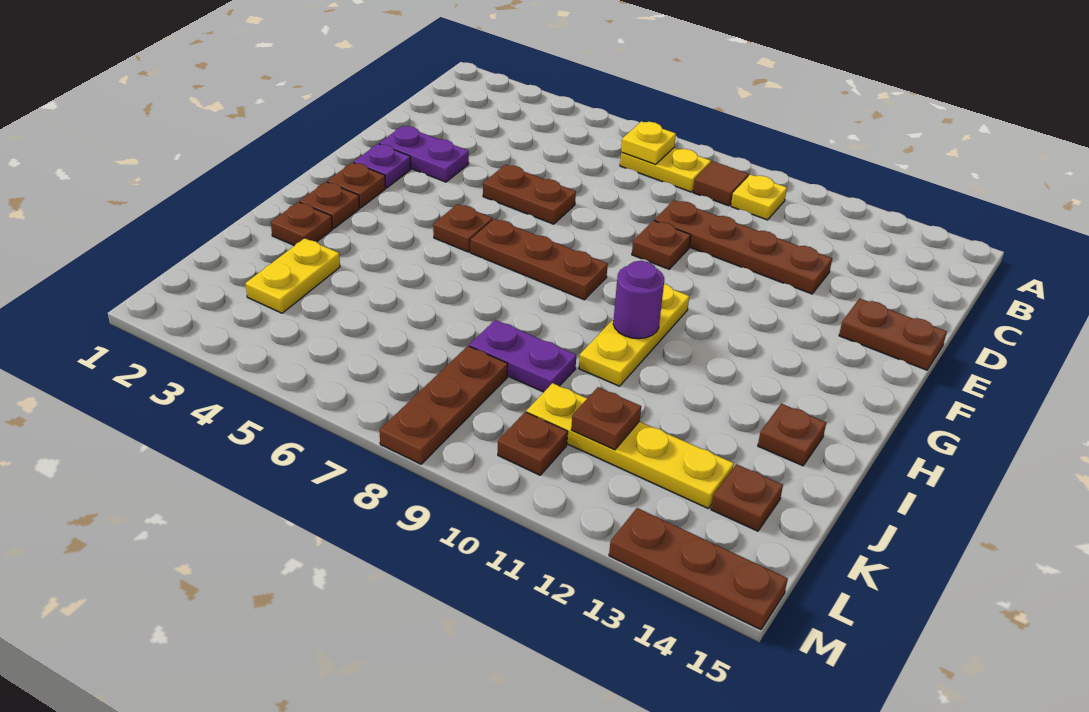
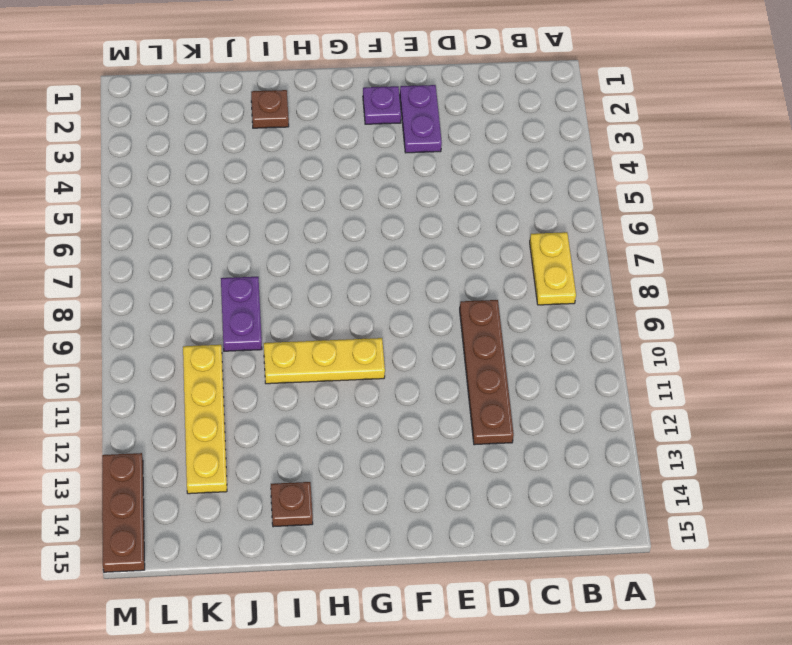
none -> brown 1x1 tile [693,161,749,206]
none -> yellow 1x1 plate [731,175,787,220]
none -> brown 1x2 plate [483,165,576,224]

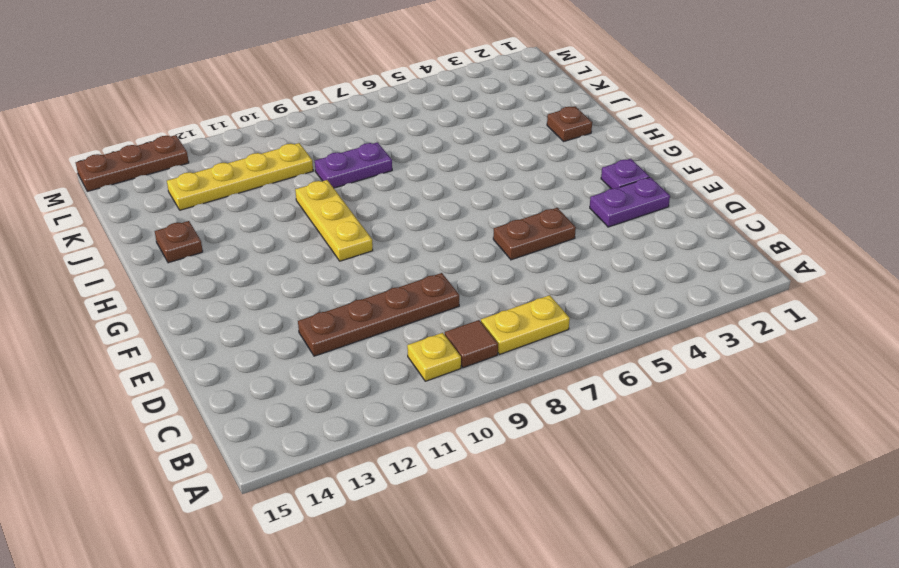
none -> brown 1x1 plate [632,220,691,269]
none -> brown 1x2 plate [839,298,947,370]
none -> brown 1x1 plate [327,162,386,208]

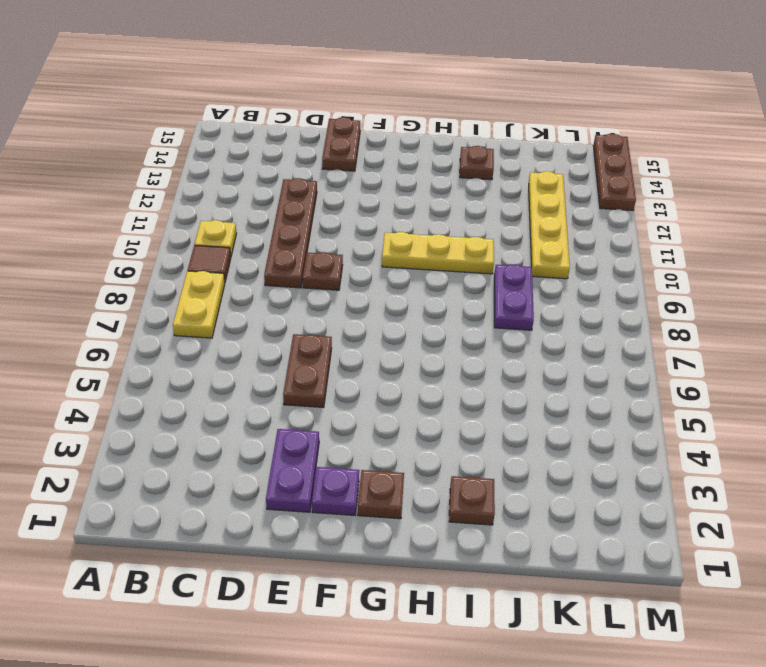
none -> brown 1x1 plate [433,204,492,252]
none -> brown 1x3 plate [470,219,608,300]
none -> brown 1x1 plate [300,182,360,229]

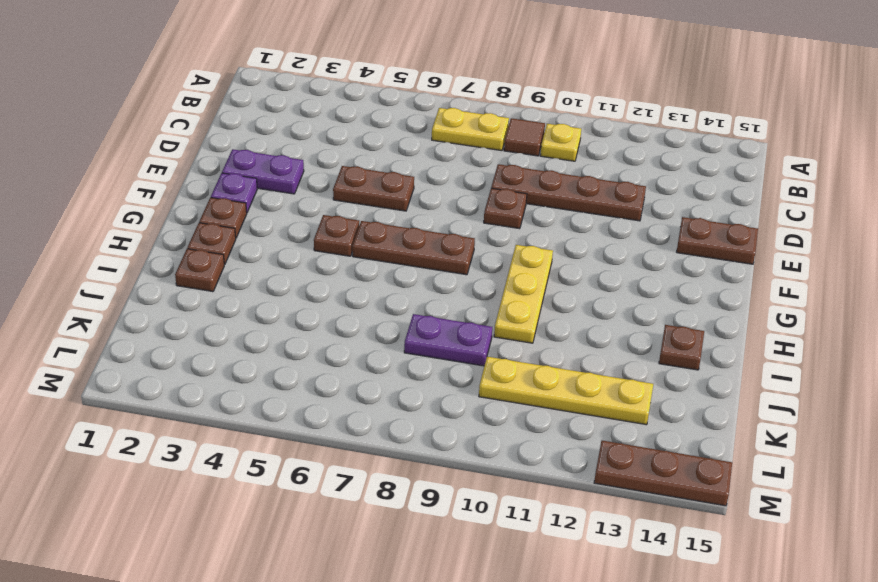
none -> yellow 1x2 plate [245,238,340,313]
none -> brown 1x3 plate [379,346,508,464]
none -> brown 1x1 plate [711,464,783,531]

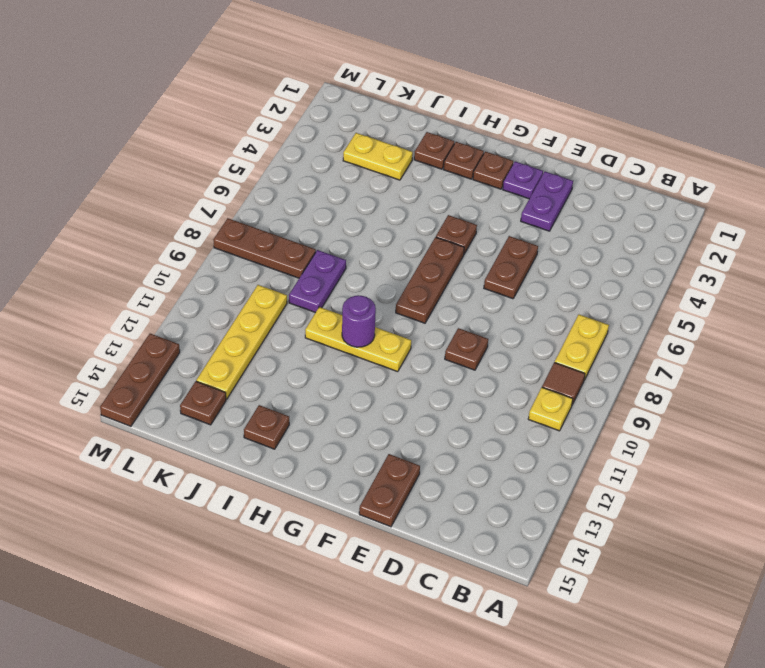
none -> brown 1x4 plate [654,200,832,294]
none -> brown 1x1 plate [498,412,568,475]
none -> yellow 1x1 plate [621,121,676,165]

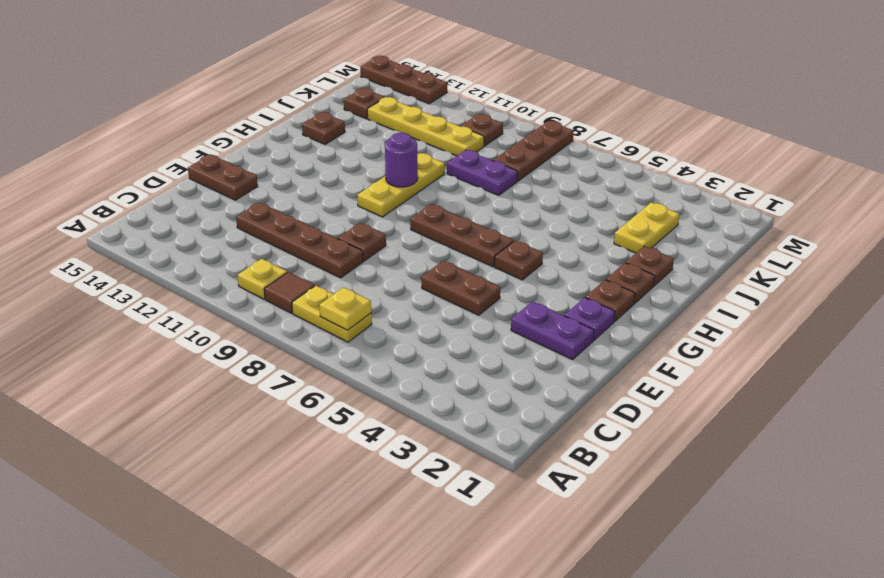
none -> brown 1x1 plate [571,387,641,450]

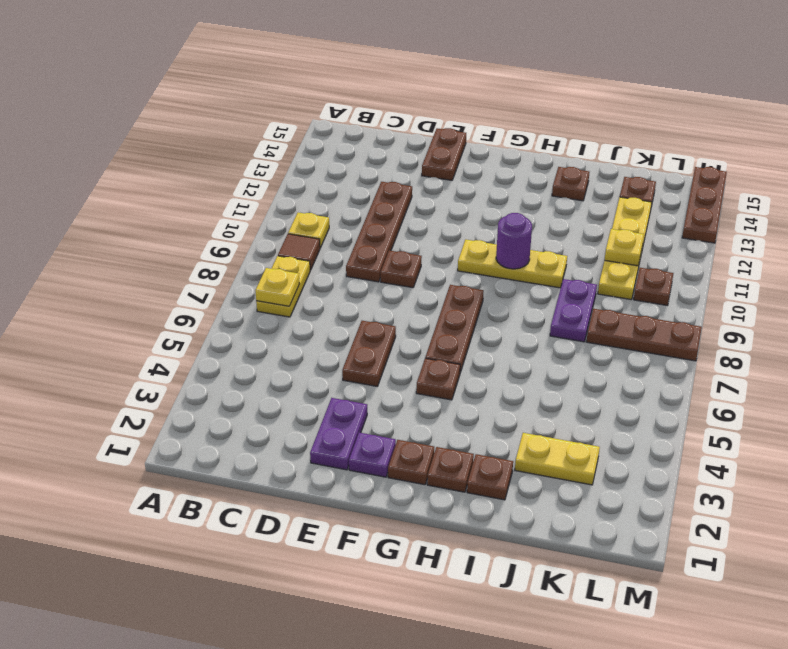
yellow 1x1 plate [605,229,644,266] -> brown 1x1 plate [571,387,641,450]

